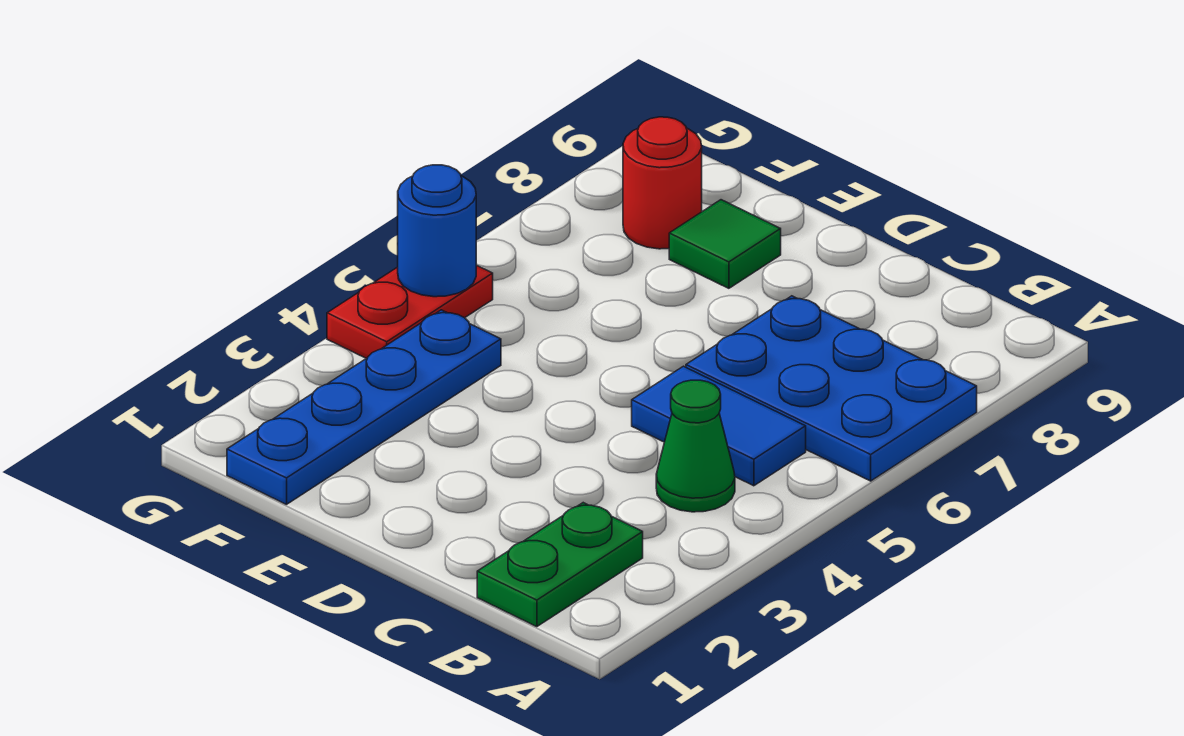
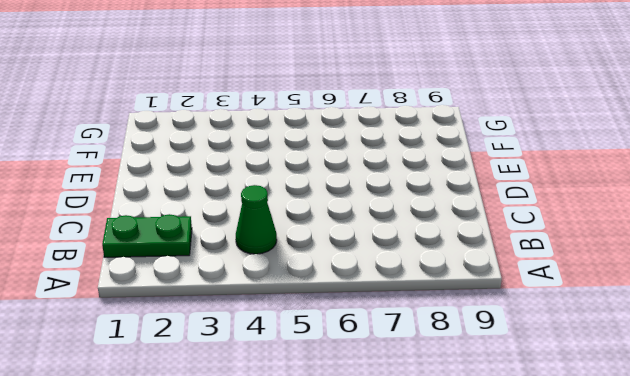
none -> blue 2x3 plate [686,296,977,481]
none -> blue 1x2 tile [632,366,806,486]

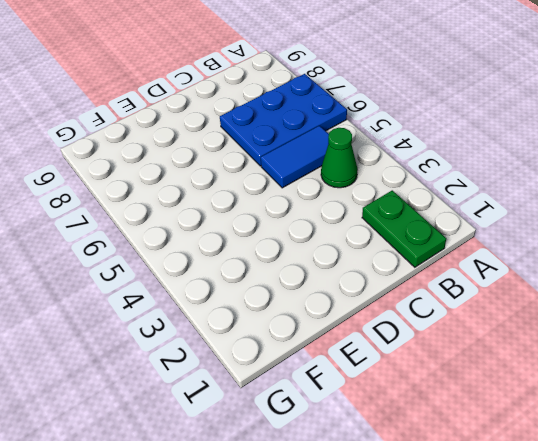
none -> green 1x1 tile [669,200,781,288]
none -> blue 1x4 plate [227,310,501,505]

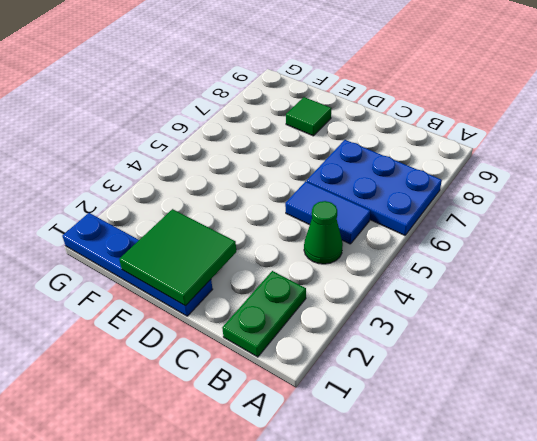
blue 1x4 plate [62,213,213,316] -> blue 1x4 plate turned to [227,310,501,505]
green 2x2 tile [119,209,236,306] -> none
none -> red 1x1 round brick [623,117,702,249]
none -> red 1x2 plate [327,265,493,358]

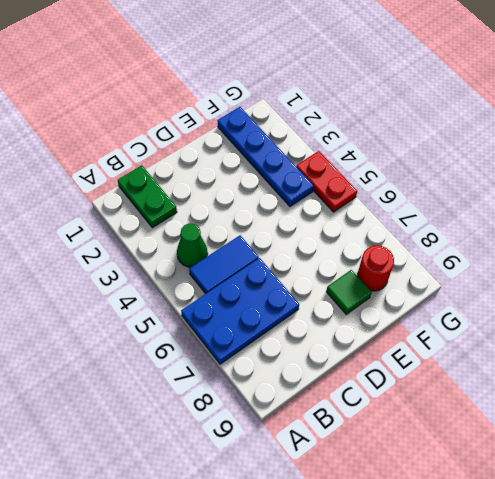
none -> blue 1x1 round brick [398,165,476,297]

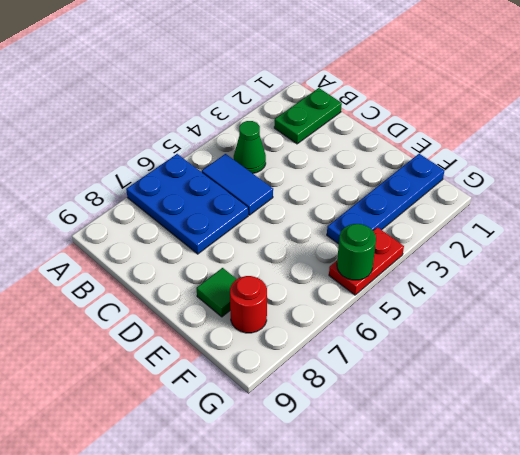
green 1x1 round brick [337,224,376,280] -> blue 1x1 round brick [398,165,476,297]

